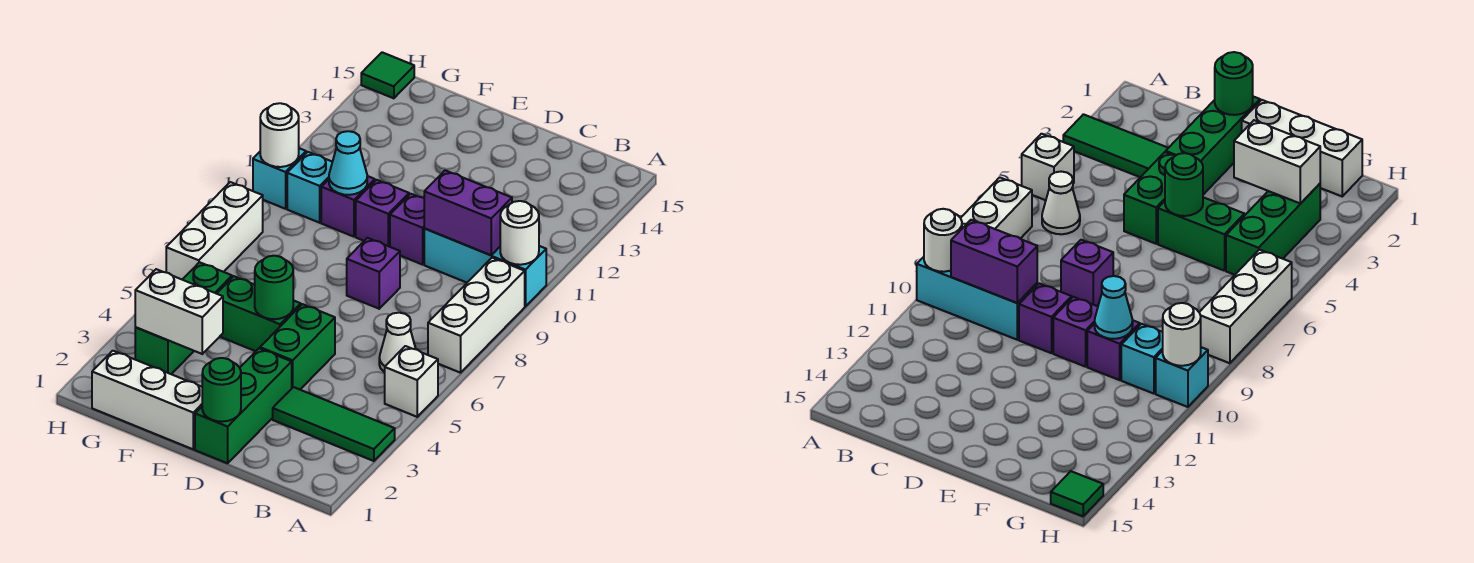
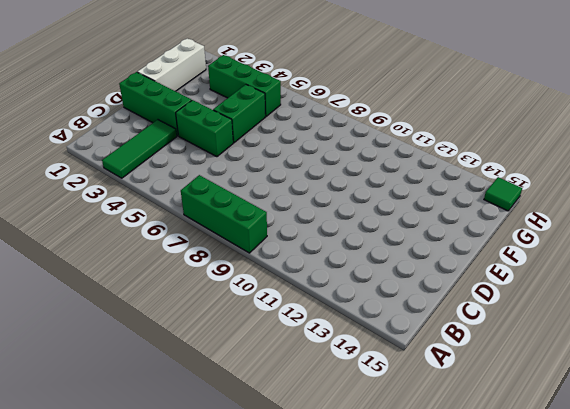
green 1x3 brick [181,175,267,253] -> white 1x3 brick [428,258,525,373]
none -> white 1x1 brick [385,346,438,417]
none -> cyan 1x3 brick [424,229,546,306]
none -> white 1x1 cone [379,313,416,372]

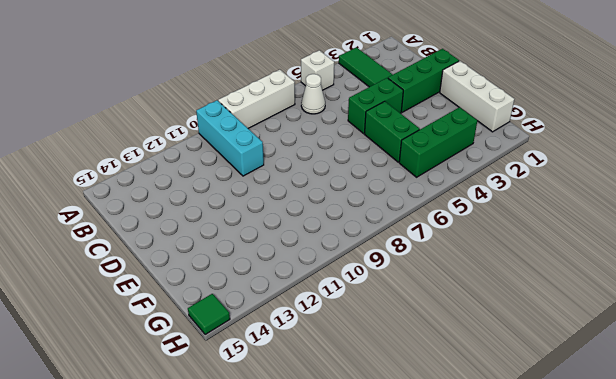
none -> purple 1x1 brick [347,238,400,309]
none -> purple 1x1 brick [390,194,425,265]
none -> purple 1x1 brick [356,180,409,247]

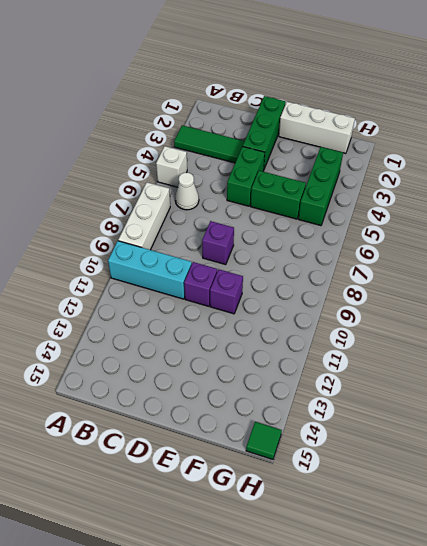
none -> purple 1x1 brick [321,176,375,237]
none -> cyan 1x1 brick [287,152,332,223]
none -> white 1x3 brick [166,182,263,279]

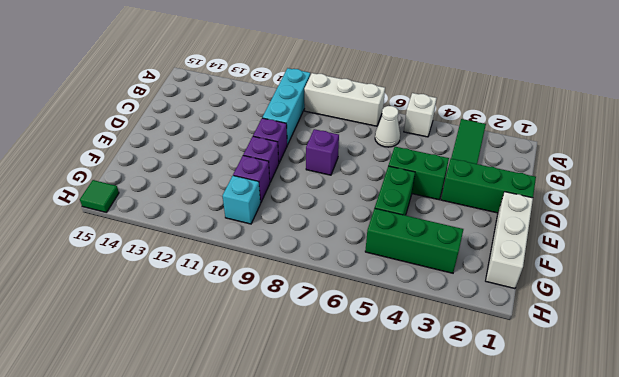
none -> white 1x3 brick [166,182,263,279]
none -> cyan 1x1 brick [253,148,306,209]
none -> white 1x1 round brick [500,201,539,265]

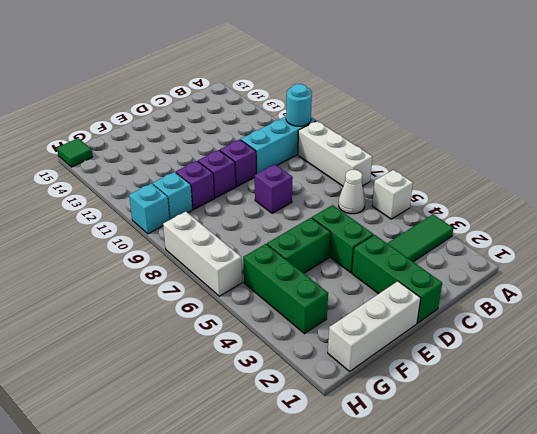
cyan 1x1 round brick [286,84,312,126] -> white 1x1 round brick [500,201,539,265]
none -> purple 1x2 brick [424,170,512,255]
none -> green 1x1 round brick [202,358,241,422]
none -> green 1x1 round brick [255,256,293,319]

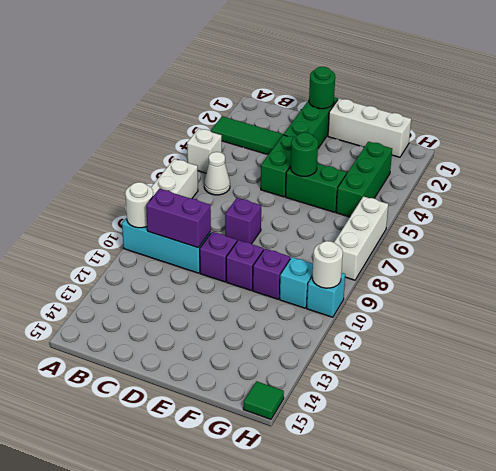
none -> white 1x2 brick [135,269,223,354]
none -> cyan 1x1 cone [329,131,367,195]

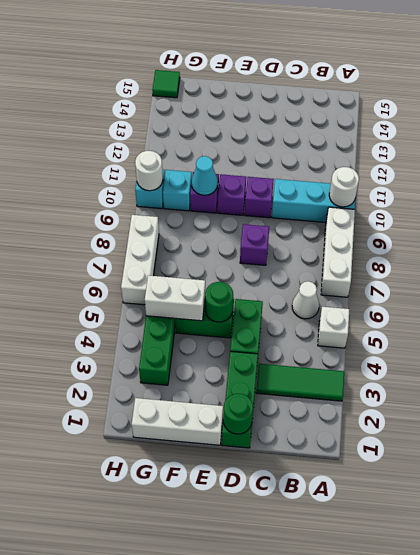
white 1x2 brick [145,275,205,321] -> white 1x2 brick moved to [135,269,223,354]
none -> purple 1x2 brick [424,170,512,255]

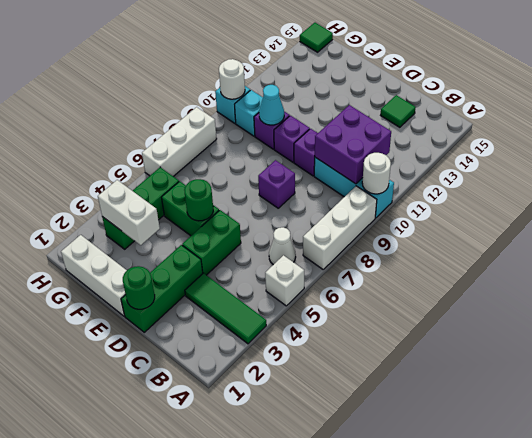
purple 2x2 brick [315,105,391,184] -> purple 1x2 brick [424,170,512,255]
green 1x1 tile [381,95,416,127] -> none

